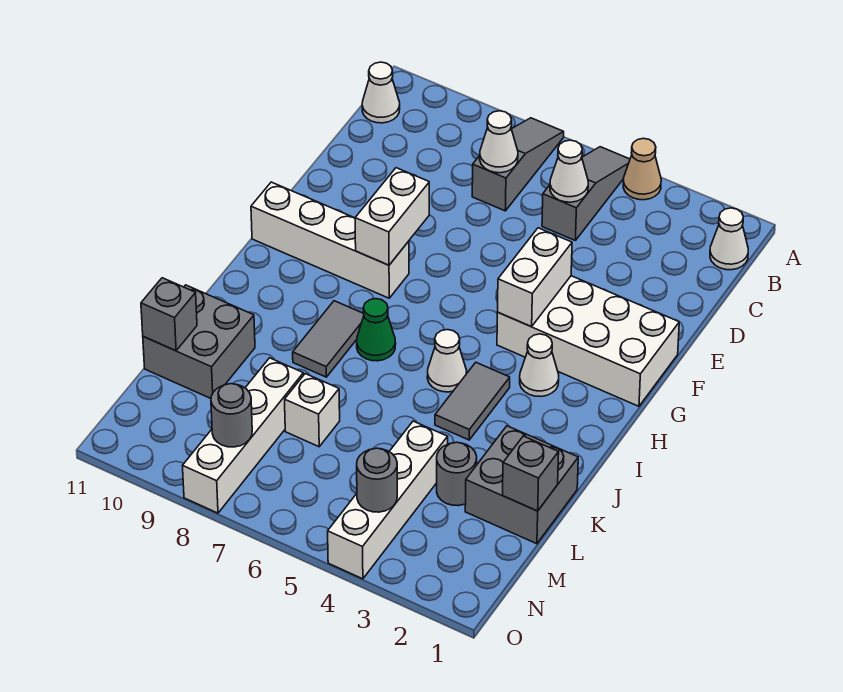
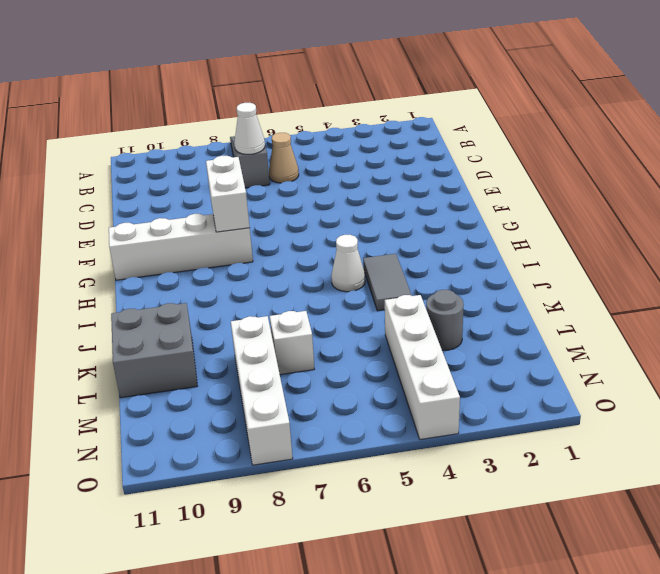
tan 1x1 cone [269,133,299,183] -> tan 1x1 cone moved to [623,138,661,200]
none -> grey 1x3 slope [542,147,630,240]
none -> white 1x1 cone [710,208,748,270]
none -> white 1x1 cone [362,62,400,123]

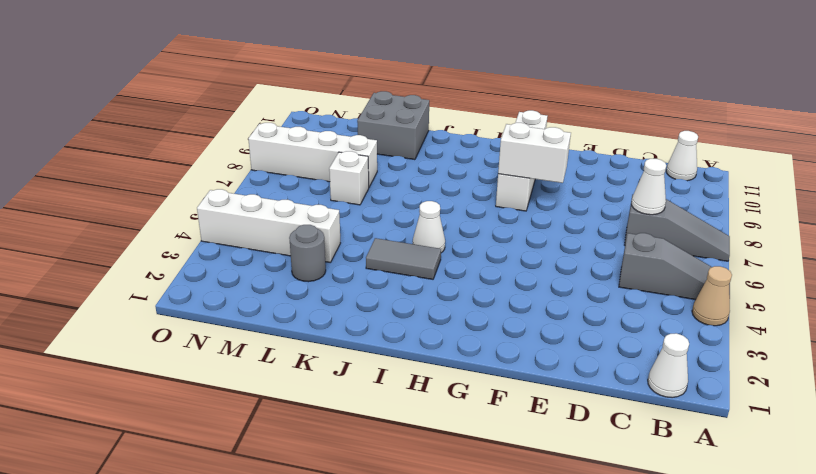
none -> white 2x4 brick [497,276,679,406]
none -> white 1x1 cone [520,334,559,396]
none -> green 1x1 cone [357,299,396,361]

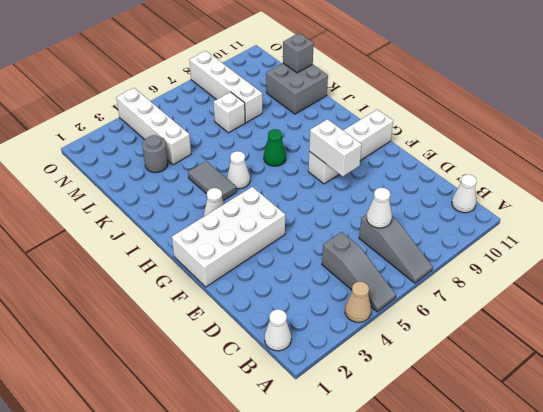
none -> grey 1x2 tile [293,301,364,377]
none -> grey 2x2 brick [465,426,578,544]
none -> white 1x1 cone [550,140,588,202]

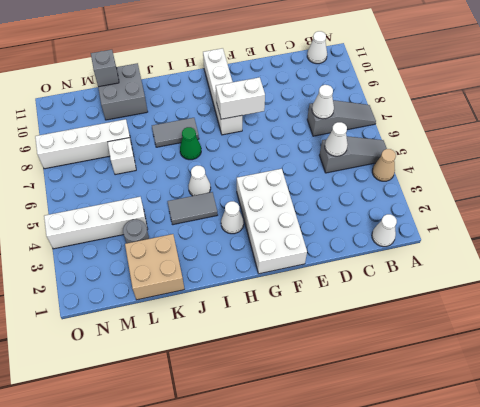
tan 2x2 brick [125,234,184,300] -> grey 2x2 brick [465,426,578,544]
none -> white 1x2 brick [497,228,572,327]
none -> grey 1x1 brick [503,436,559,511]
none -> grey 1x1 round brick [357,448,397,512]

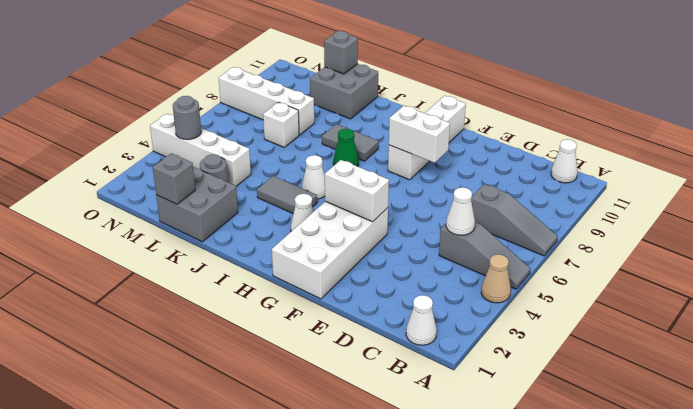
none -> white 1x1 cone [480,111,518,173]
none -> grey 1x1 round brick [211,384,252,447]

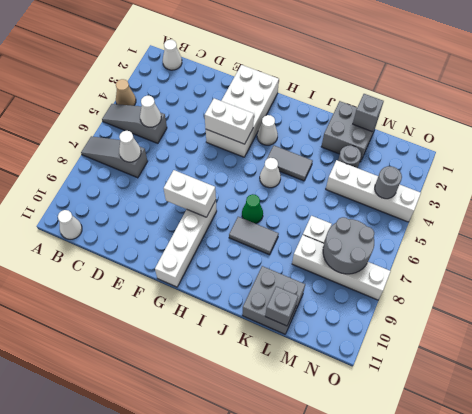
grey 2x2 round brick [323,217,374,274] -> grey 1x1 round brick [211,384,252,447]

